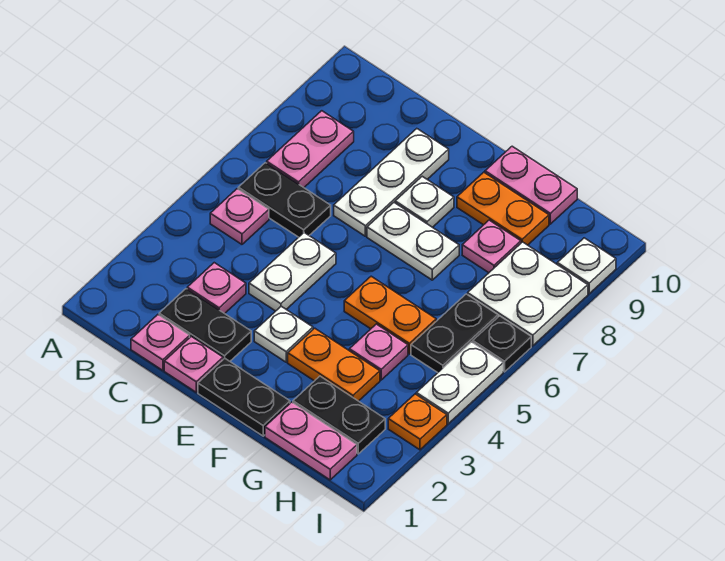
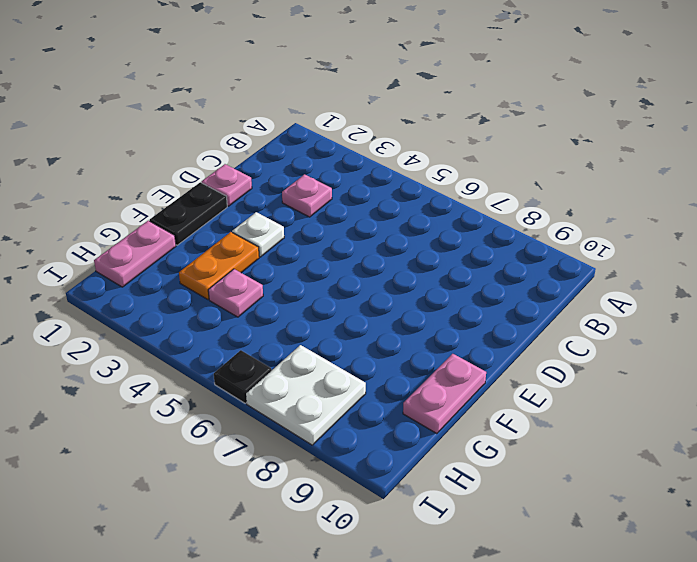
none -> pink 1x1 plate [210,189,269,244]
none -> black 1x2 plate [238,163,331,237]
none -> pink 1x2 plate [267,111,354,187]

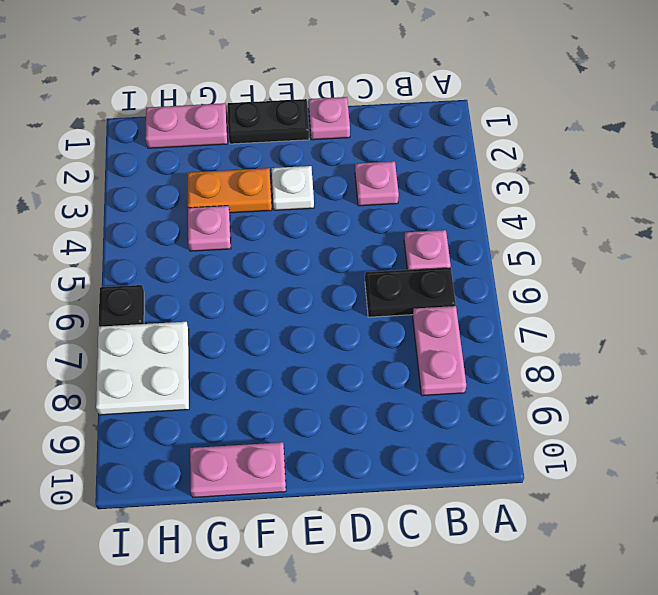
none -> pink 1x1 plate [131,315,190,370]
none -> black 1x2 plate [159,289,251,361]
none -> white 1x2 plate [249,233,336,311]

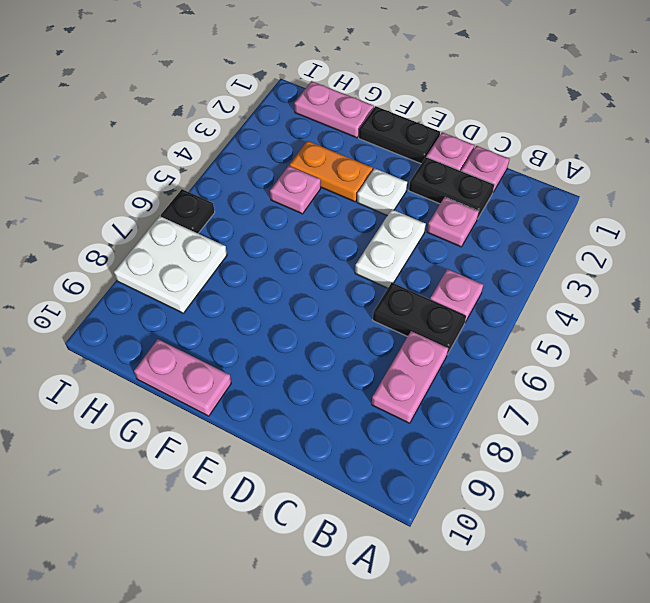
none -> white 1x3 plate [334,129,449,236]
none -> white 1x2 plate [367,203,459,280]
none -> white 1x1 plate [395,176,454,227]

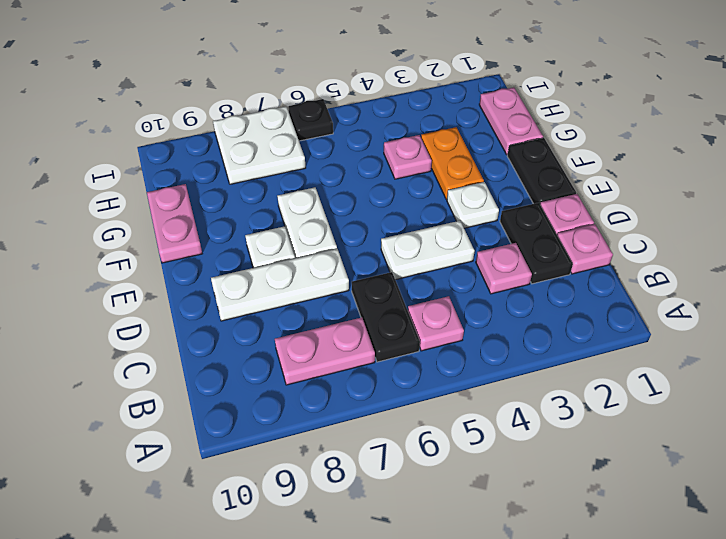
none -> orange 1x2 plate [344,276,436,354]
none -> orange 1x2 plate [457,172,549,245]
none -> black 1x2 plate [293,376,385,454]

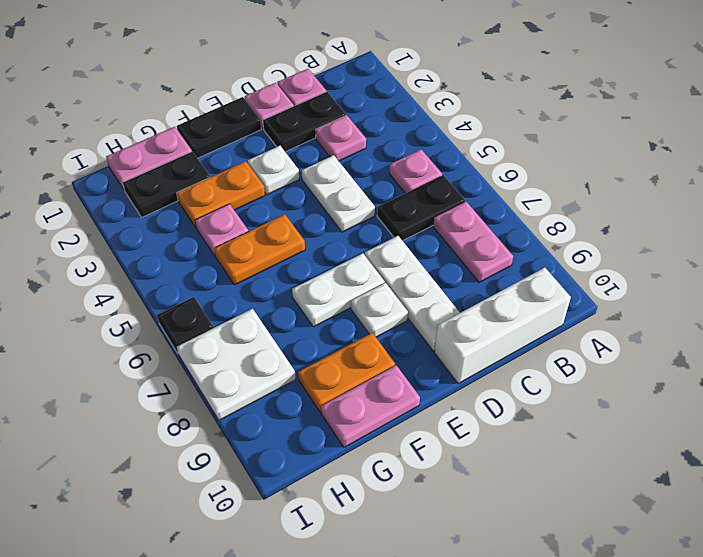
white 1x3 brick [434,268,571,383] -> none
none -> pink 1x1 plate [462,220,521,273]
none -> black 1x2 plate [411,294,498,373]
none -> orange 1x1 plate [388,394,447,450]

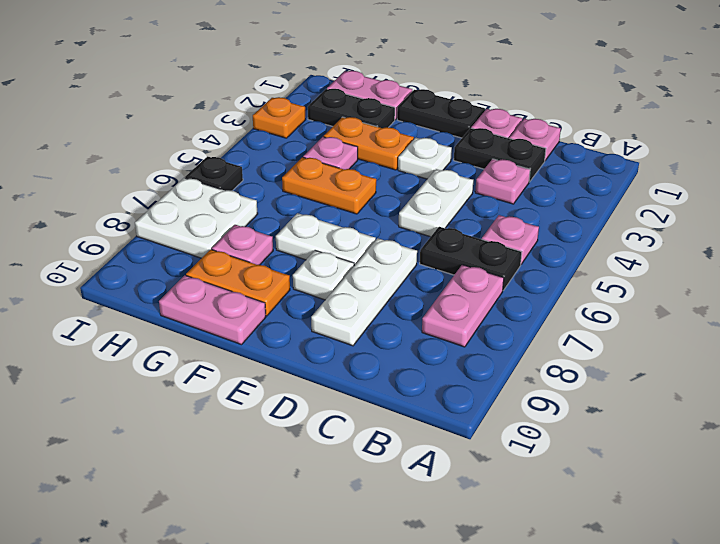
none -> black 1x2 plate [411,294,498,373]
none -> white 1x2 plate [416,342,503,424]
none -> white 1x1 plate [557,238,616,294]

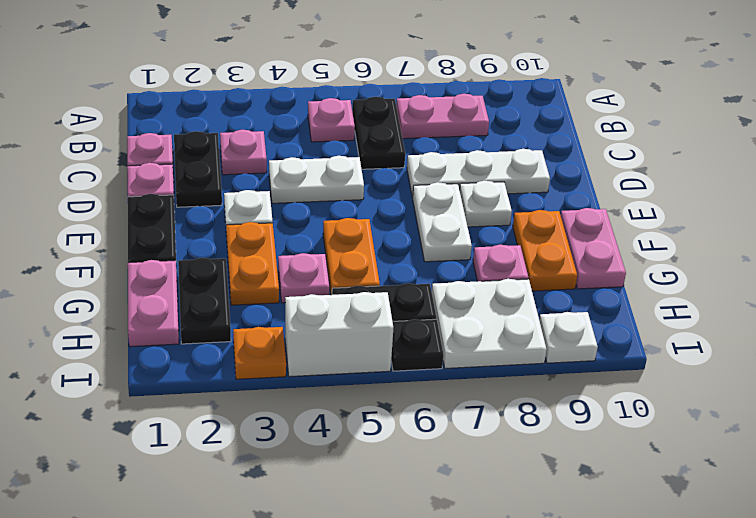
white 1x2 brick [285,292,393,377] -> white 1x2 plate [416,342,503,424]

